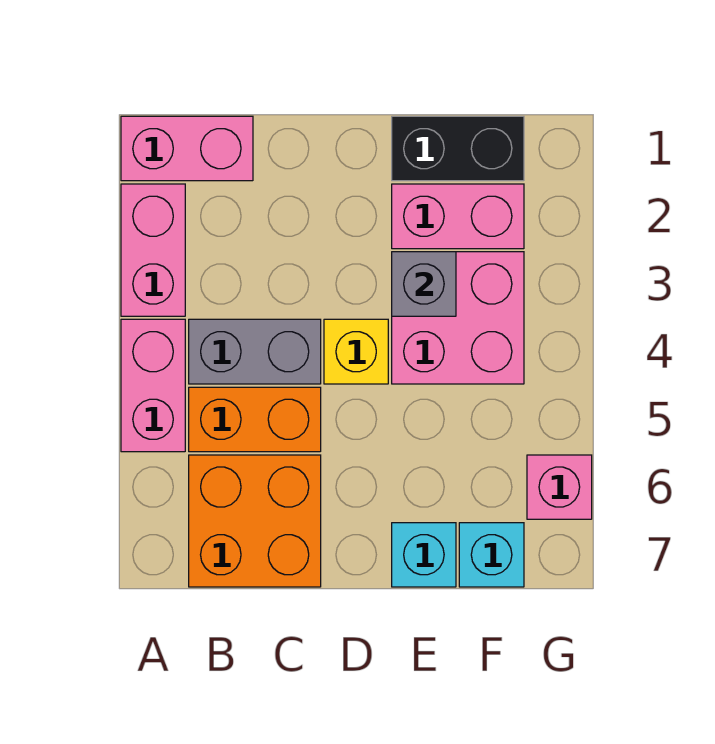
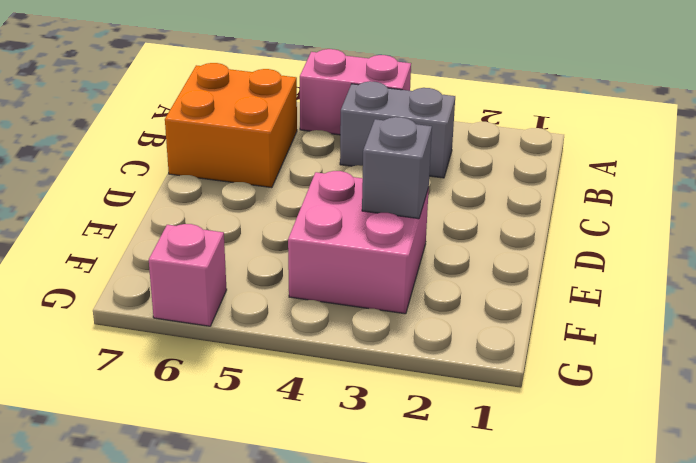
grey 1x2 brick [340,81,455,178] -> grey 1x2 brick turned to [189,319,321,384]
none -> pink 1x2 brick [121,116,253,181]
none -> pink 1x2 brick [121,184,185,316]
none -> orange 1x2 brick [189,387,321,452]

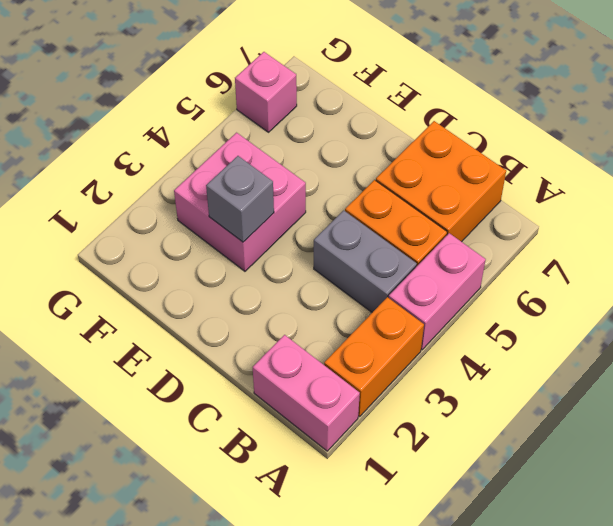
orange 1x2 brick [324,297,424,417] -> pink 1x2 brick [121,184,185,316]
none -> yellow 1x1 brick [324,319,388,384]
none -> black 1x2 brick [392,116,524,181]
none -> pink 1x2 brick [392,184,524,249]

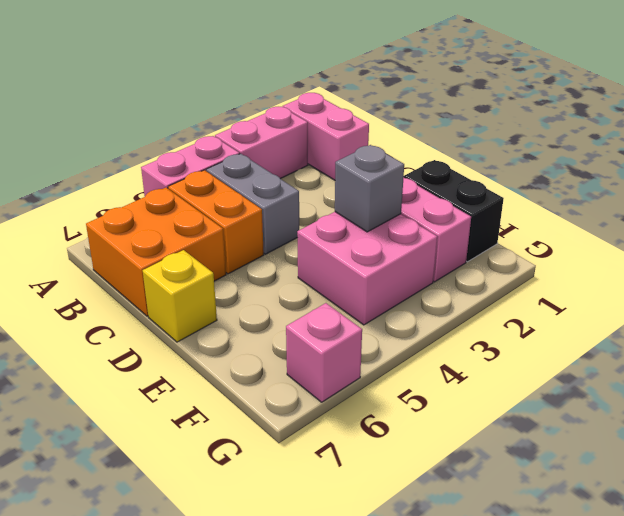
yellow 1x1 brick [143,250,217,342] -> yellow 1x1 brick moved to [324,319,388,384]
none -> cyan 1x1 brick [392,523,456,587]
none -> cyan 1x1 brick [459,523,524,587]

